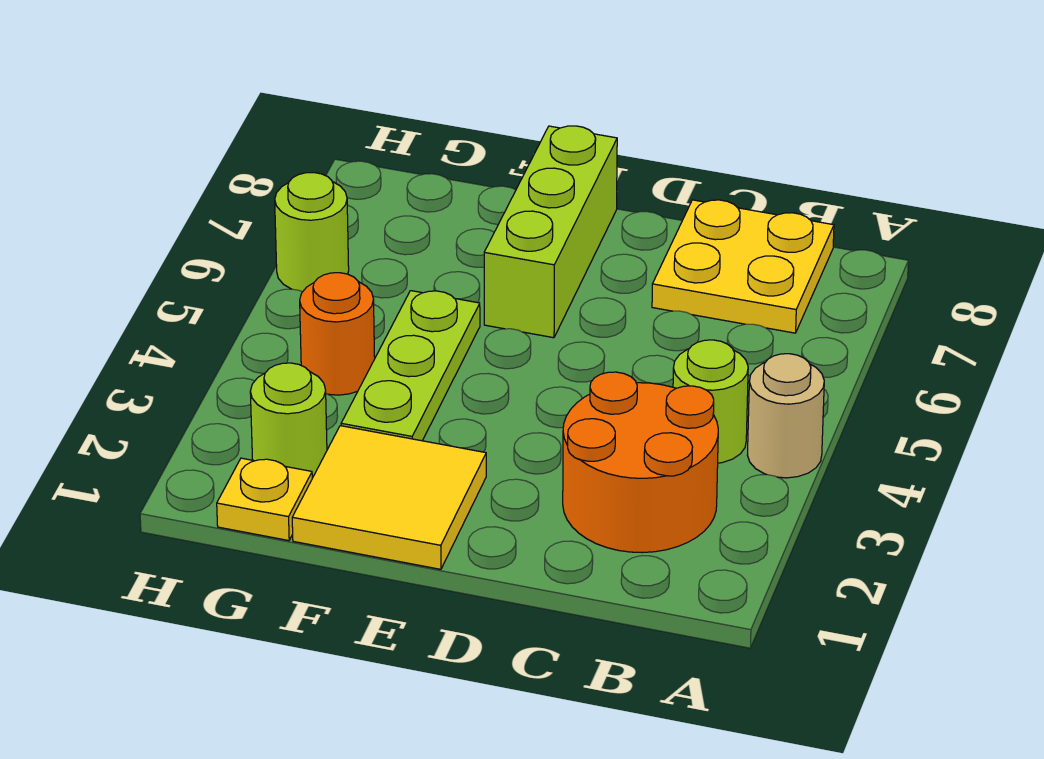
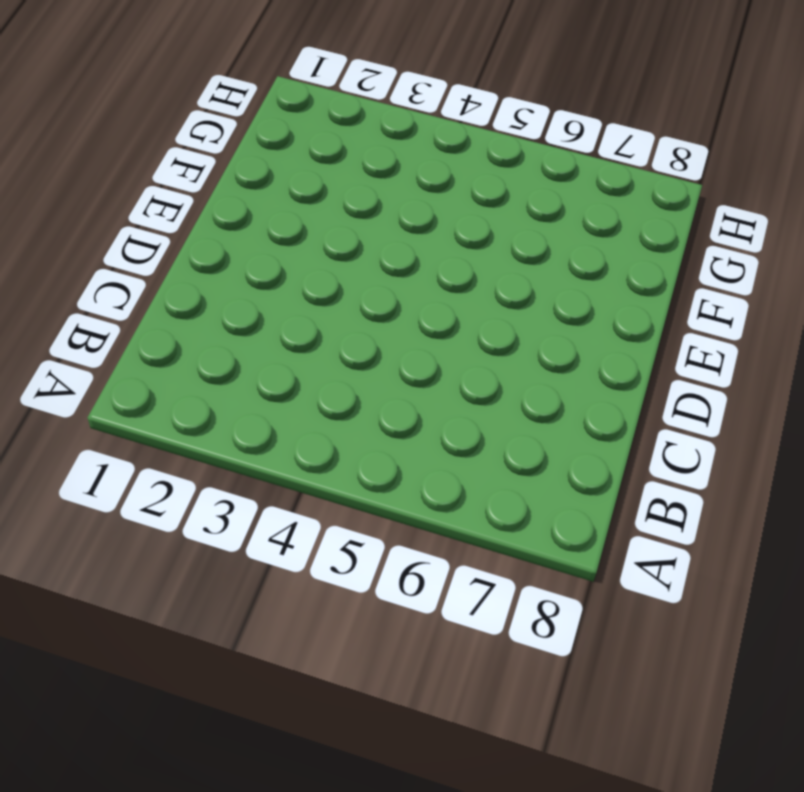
none -> tan 1x1 round brick [748,354,824,478]
none -> orange 2x2 round brick [563,372,718,553]

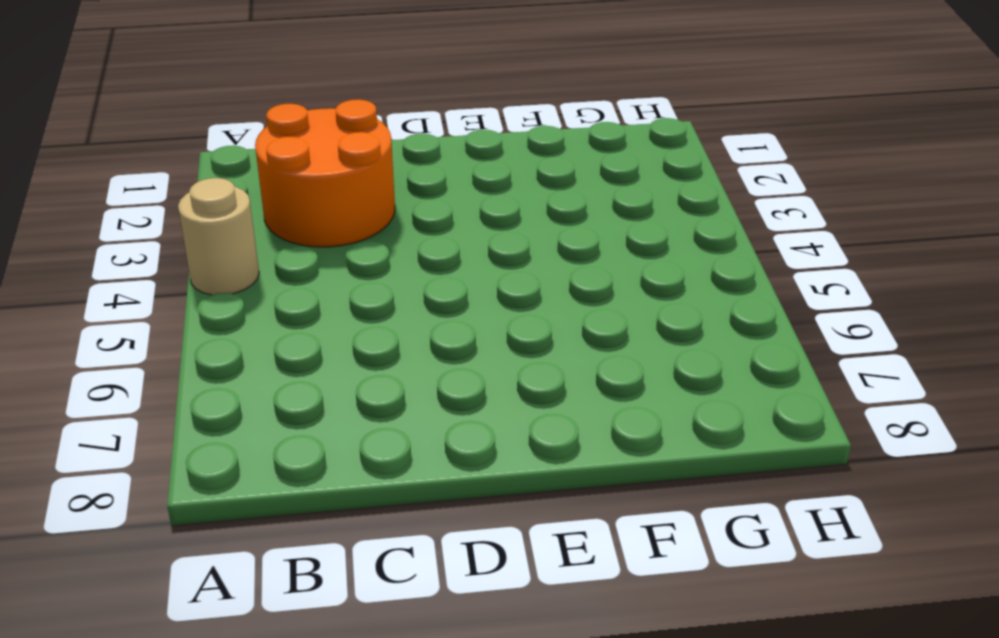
none -> lime 1x1 round brick [673,340,748,463]
none -> yellow 2x2 plate [652,200,834,333]

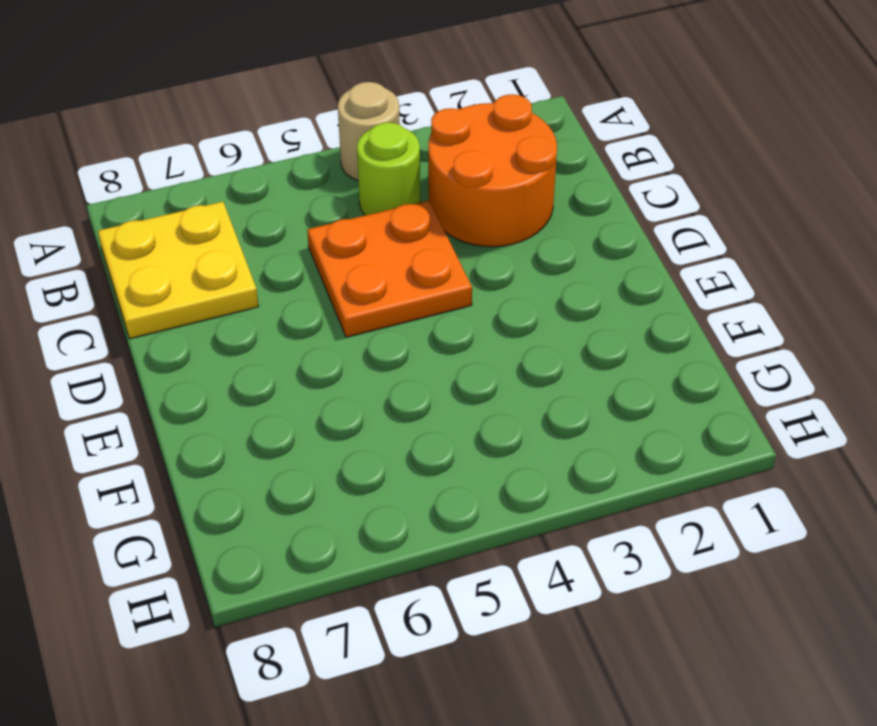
orange 2x2 plate [307,200,472,337] -> none
none -> yellow 2x2 tile [292,426,486,569]
none -> lime 1x3 brick [484,126,617,338]

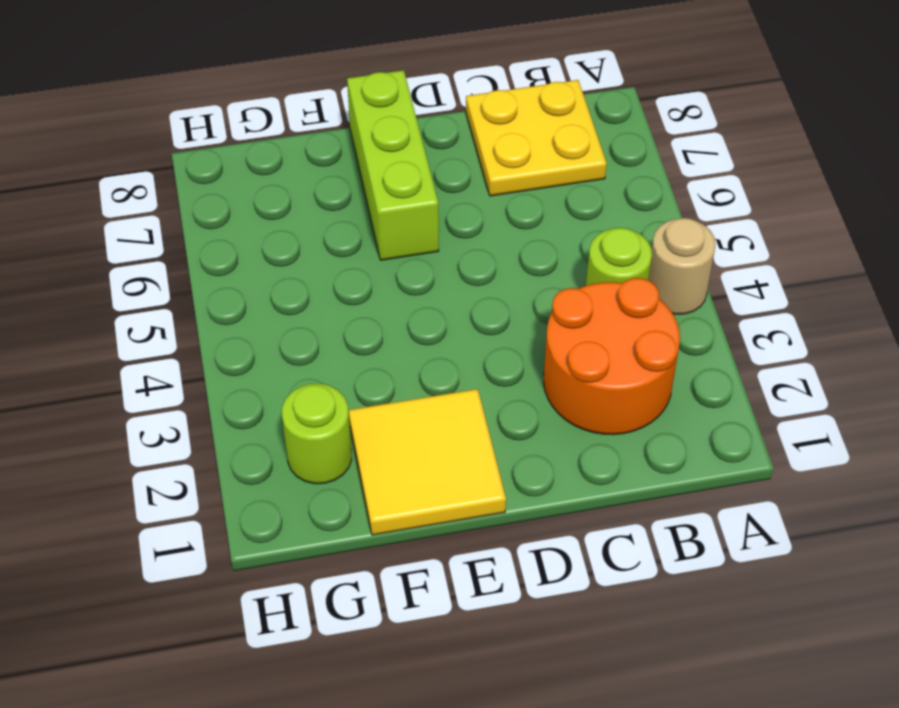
none -> lime 1x3 plate [341,291,480,441]
none -> yellow 1x1 plate [217,458,312,541]

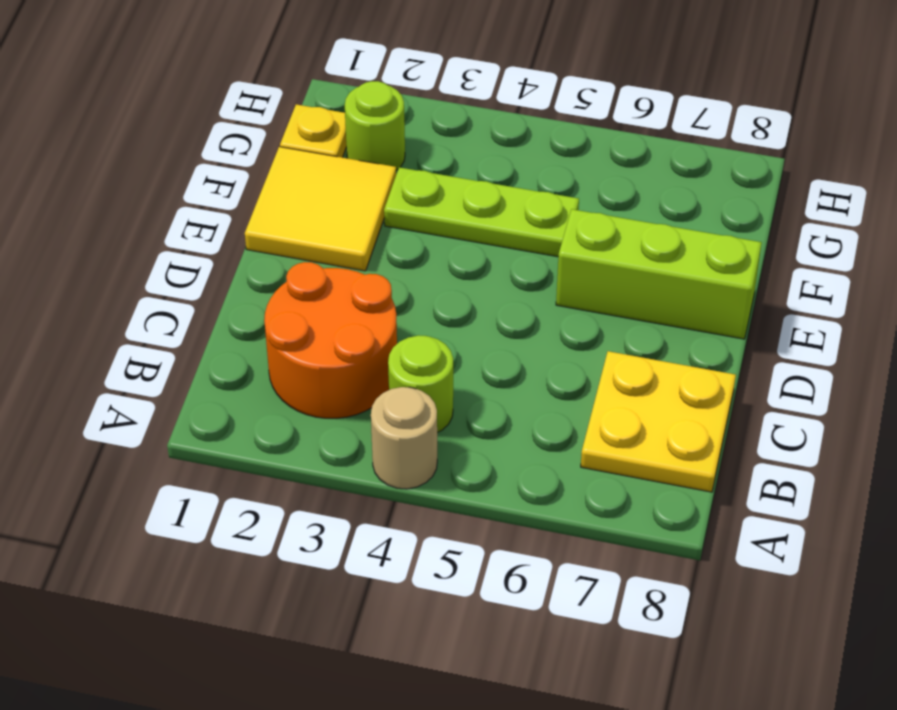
none -> orange 1x1 round brick [300,273,375,395]
none -> lime 1x1 round brick [275,173,349,292]

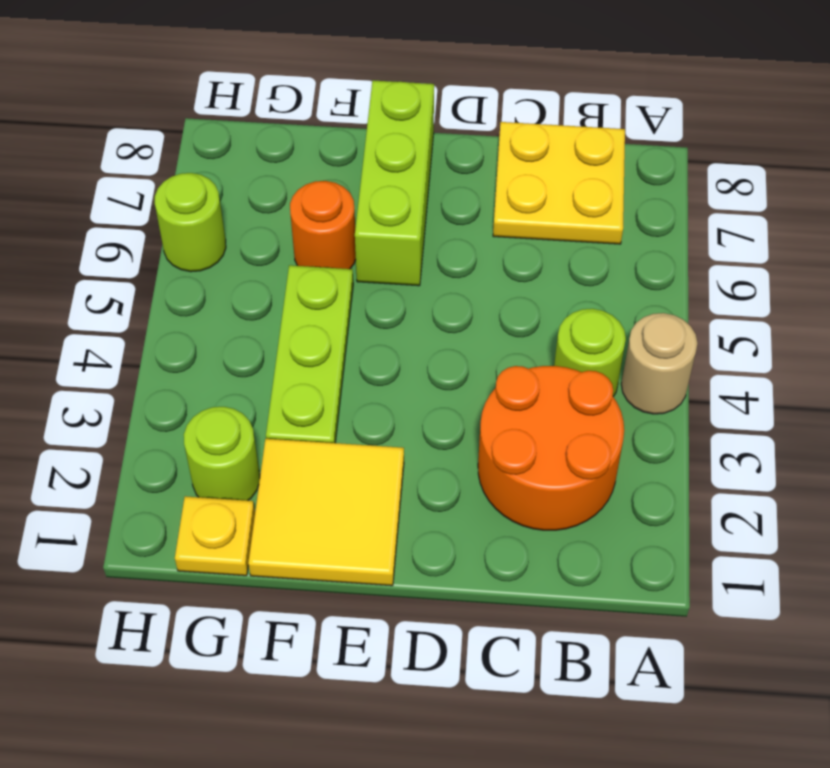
orange 1x1 round brick [290,181,356,269] -> orange 1x1 round brick moved to [300,273,375,395]

